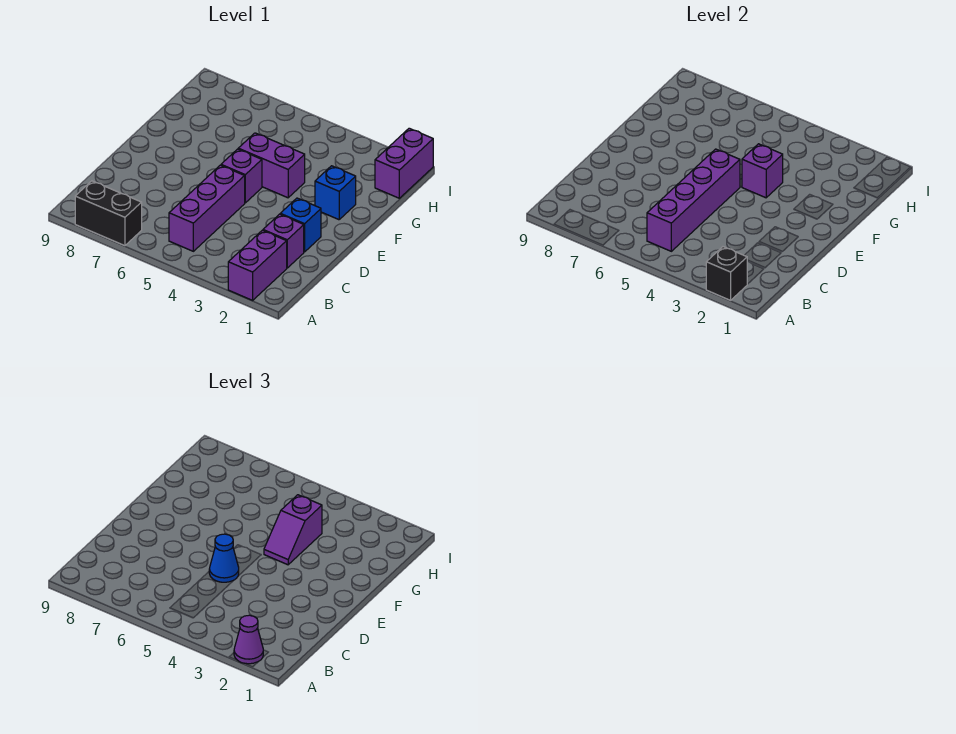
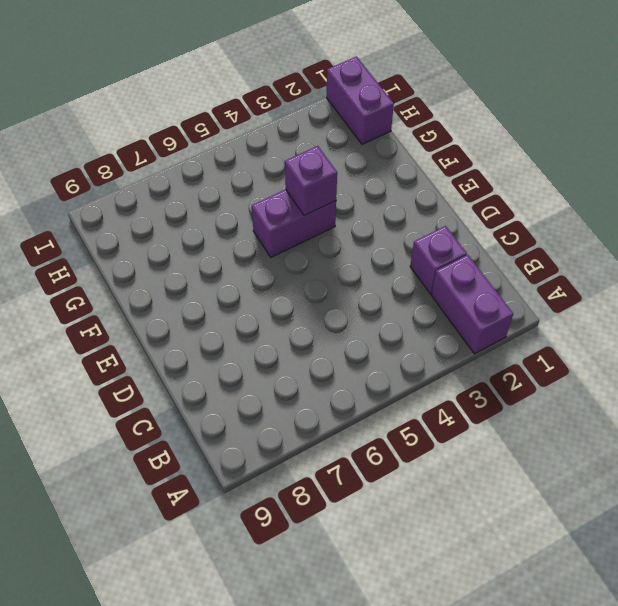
none -> black 1x2 brick [75,181,142,246]
none -> purple 1x3 brick [169,165,245,251]
none -> blue 1x1 brick [280,198,321,252]

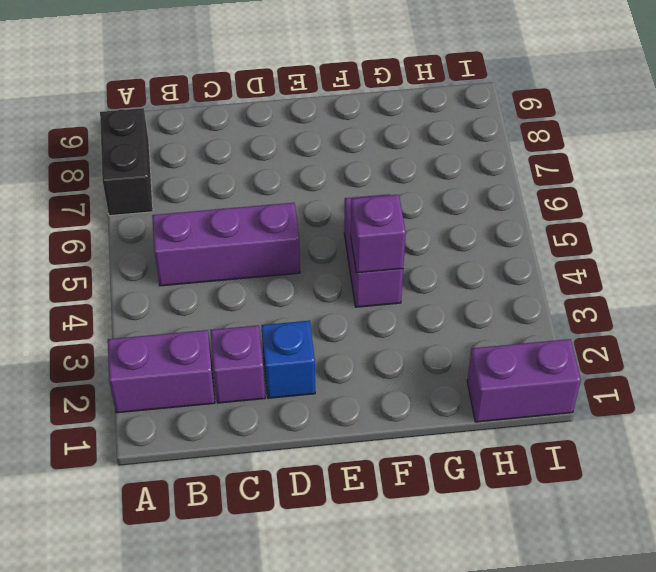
none -> purple 1x1 brick [221,149,262,203]
none -> blue 1x1 brick [315,166,356,220]
none -> black 1x1 brick [706,247,747,300]

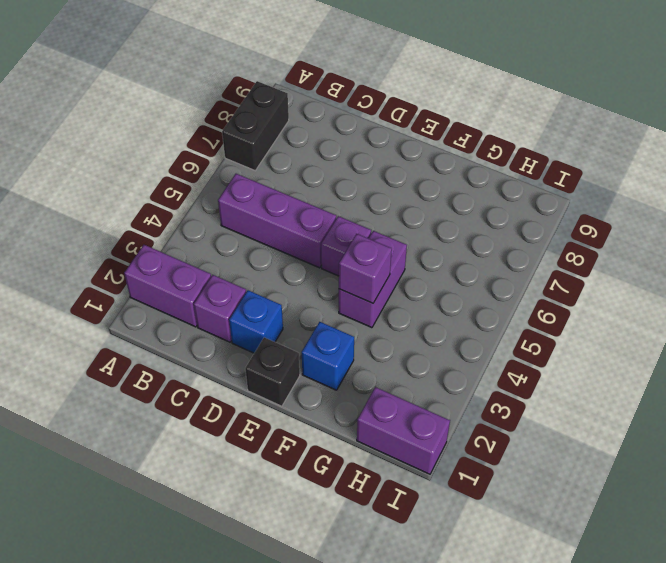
black 1x1 brick [245,337,300,406] -> black 1x1 brick moved to [706,247,747,300]
none -> purple 1x4 brick [647,149,740,251]
none -> purple 1x1 cone [234,615,263,664]
none -> blue 1x1 cone [209,534,239,582]

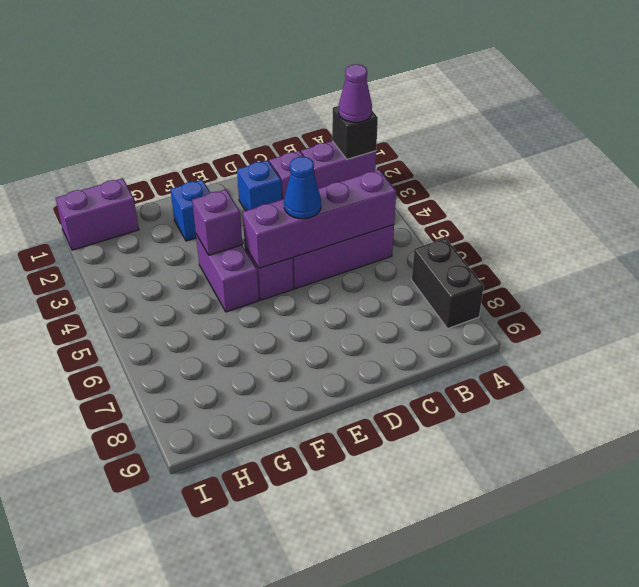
none -> purple 1x2 slope [264,495,322,565]

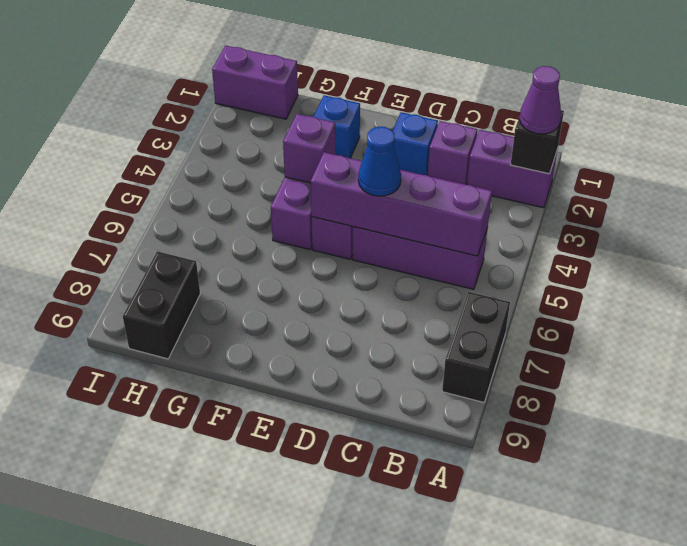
black 1x2 brick [123,251,200,359] -> none
none -> purple 1x2 slope [264,495,322,565]

